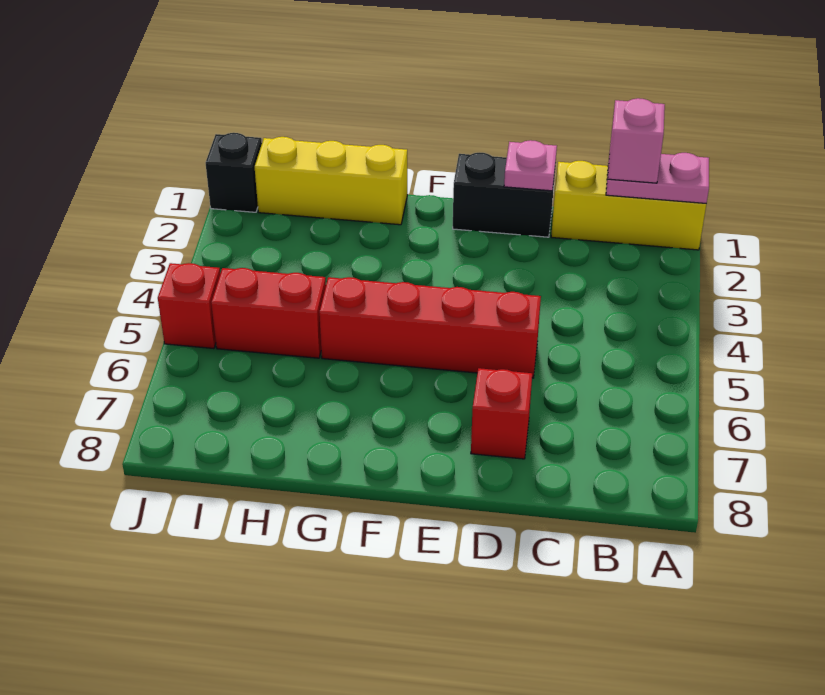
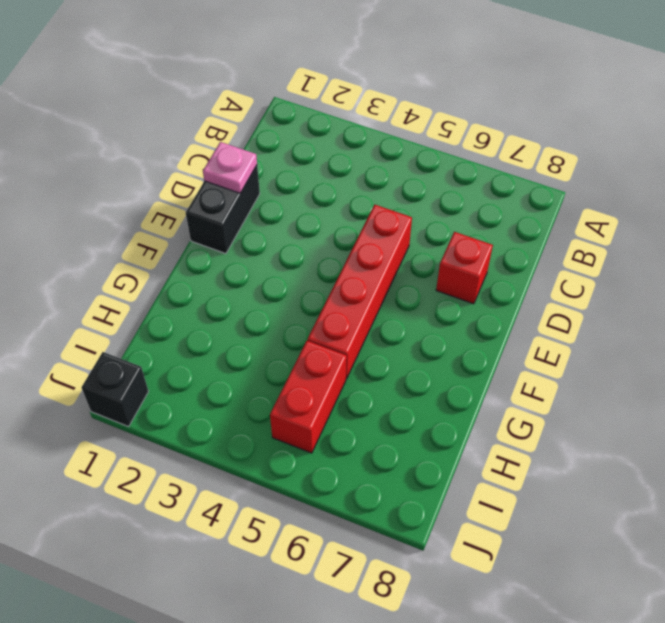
none -> yellow 1x3 brick [551,161,706,250]
none -> yellow 1x3 brick [255,137,407,225]

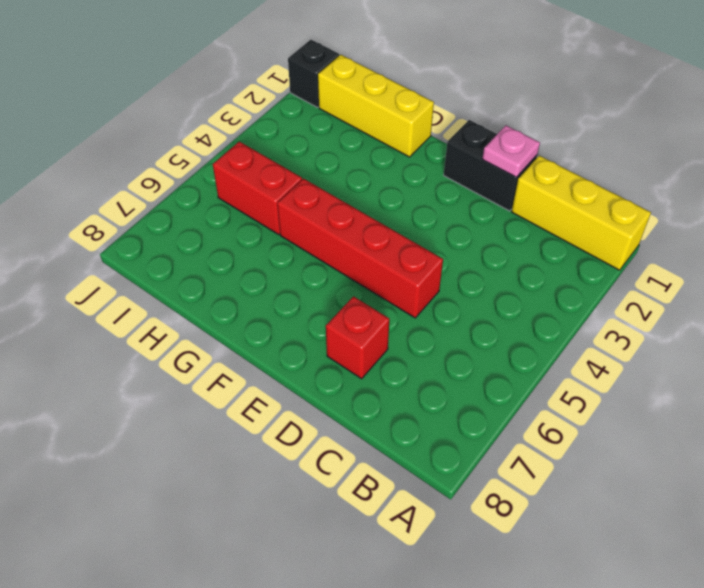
none -> red 1x1 brick [158,263,220,349]
none -> pink 1x2 plate [606,153,709,203]

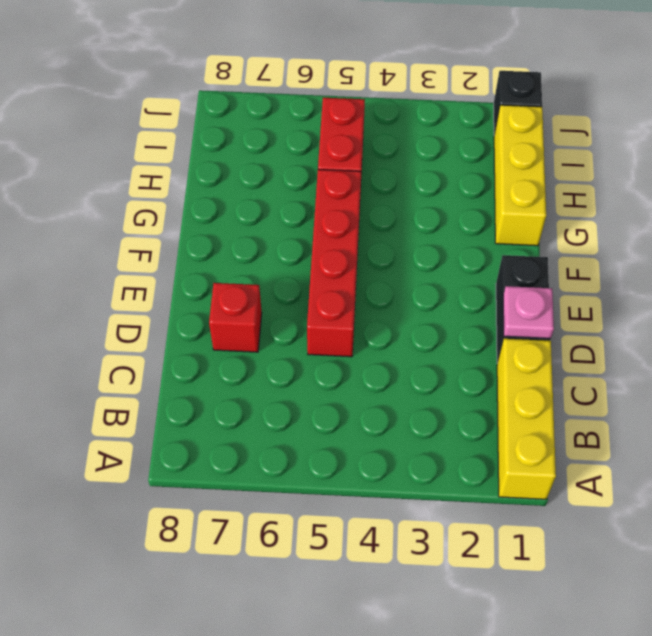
none -> red 1x1 brick [158,263,220,349]
none -> pink 1x2 plate [606,153,709,203]

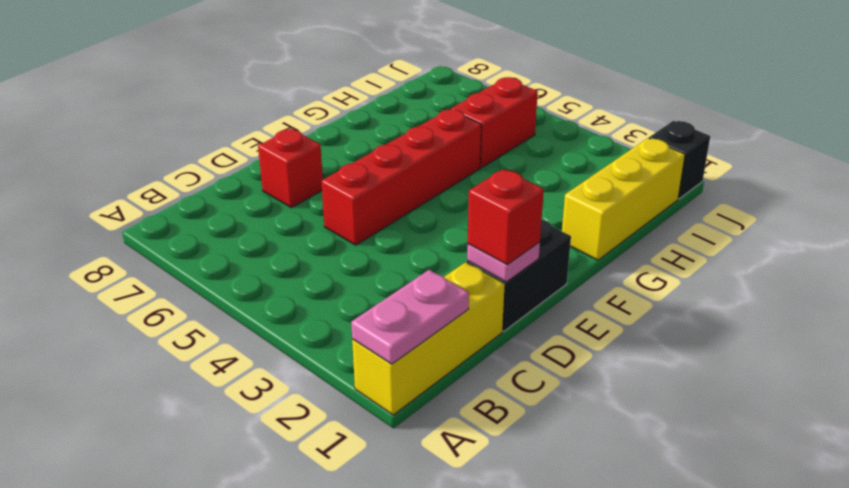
red 1x1 brick [468,169,544,265] -> red 1x1 brick moved to [158,263,220,349]
none -> pink 1x1 brick [608,98,665,183]

